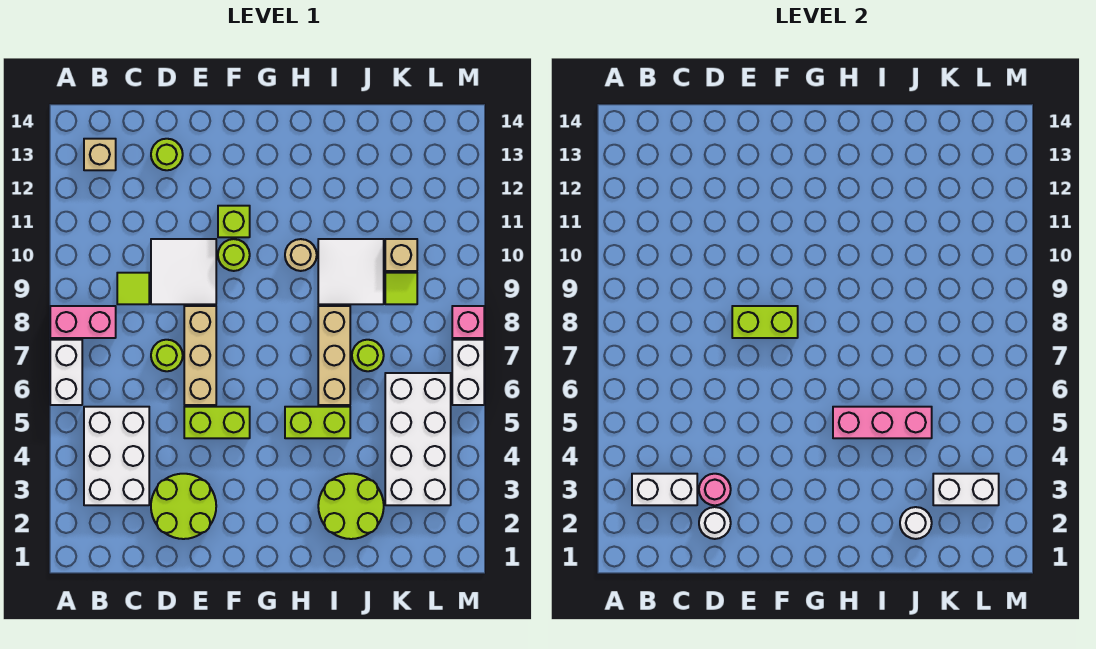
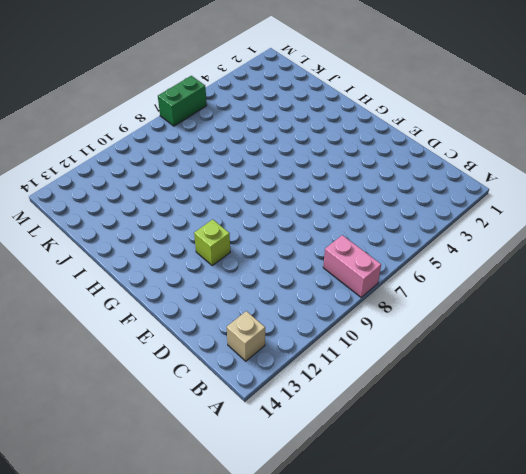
green 1x2 brick [158,76,207,126] -> white 1x2 brick [452,340,484,405]
none -> white 1x2 brick [50,340,82,405]
none -> white 2x3 brick [84,407,149,505]
none -> lime 1x1 tile [117,273,149,304]
none -> lime 2x2 round brick [151,474,216,539]

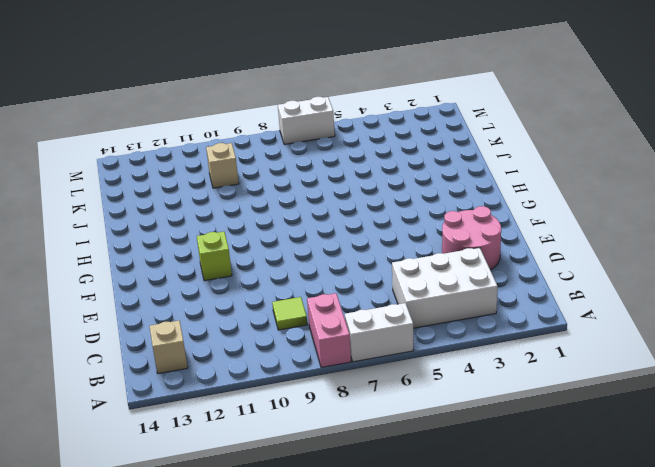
pink 2x2 round brick [442,206,501,270] -> lime 2x2 round brick [151,474,216,539]
none -> lime 1x1 round brick [151,340,183,371]
none -> white 2x2 tile [151,239,216,304]
none -> lime 1x1 round brick [151,139,183,170]
none -> lime 1x2 brick [184,407,250,438]

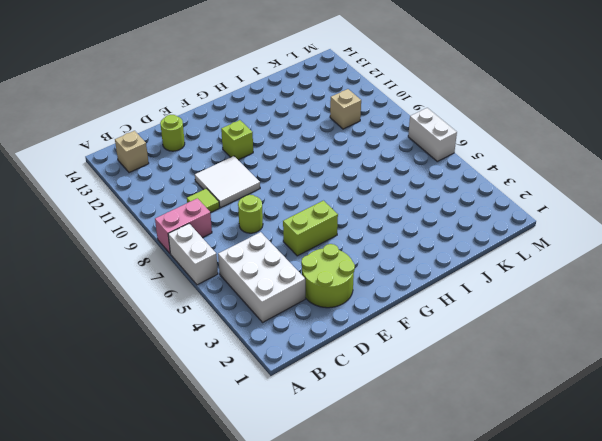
none -> tan 1x3 brick [184,306,216,405]
none -> lime 1x1 round brick [218,239,250,271]
none -> lime 1x2 brick [285,407,350,438]
none -> tan 1x1 round brick [285,239,317,271]

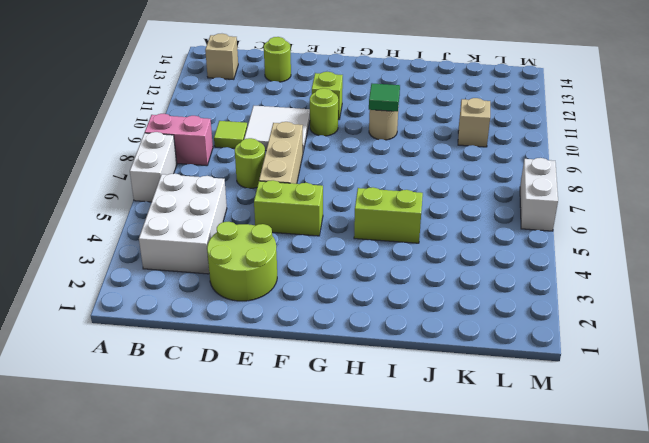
green 1x1 tile [369,84,400,112] -> none
none -> lime 2x2 round brick [318,474,384,539]
none -> tan 1x3 brick [318,306,350,405]
none -> white 2x2 tile [318,239,384,304]
none -> lime 1x1 round brick [352,340,384,371]

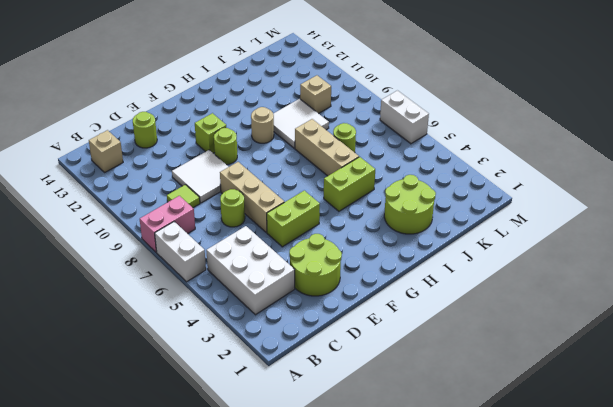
none -> white 2x4 brick [385,373,451,505]
none -> lime 1x1 tile [385,273,417,304]
none -> pink 1x1 brick [452,306,484,338]
none -> white 1x2 brick [632,474,697,505]

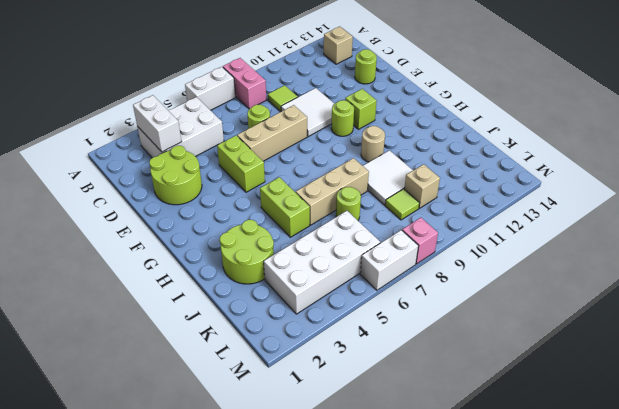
none -> white 1x1 round brick [699,507,731,539]
none -> pink 1x1 round brick [699,474,731,505]
none -> lime 1x2 brick [732,306,798,338]
none -> pink 1x3 brick [833,407,932,438]

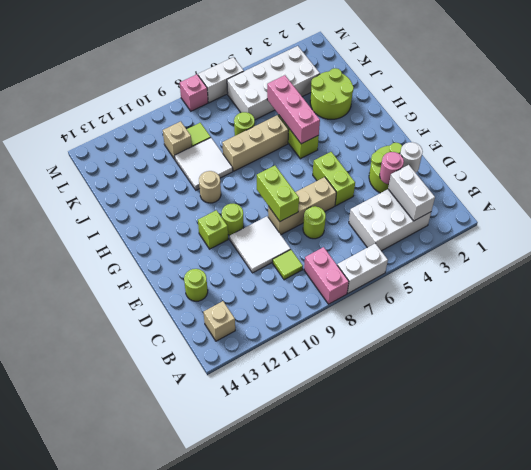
none -> white 1x1 round brick [900,507,932,539]
none -> white 1x2 brick [933,474,999,505]

